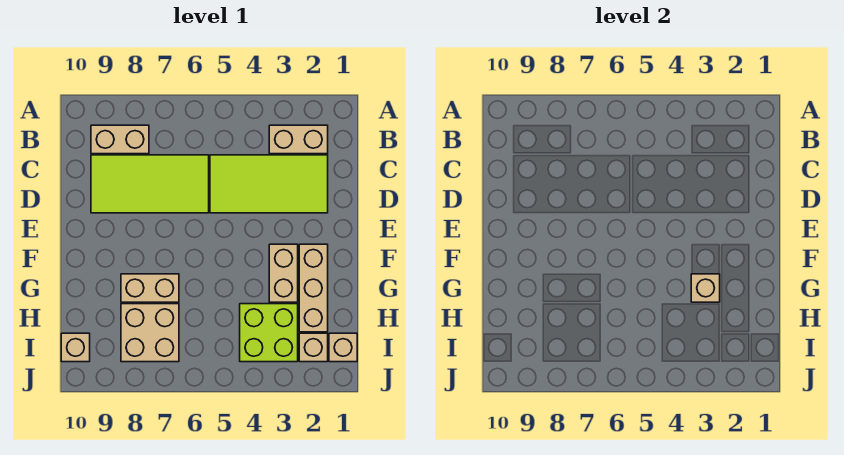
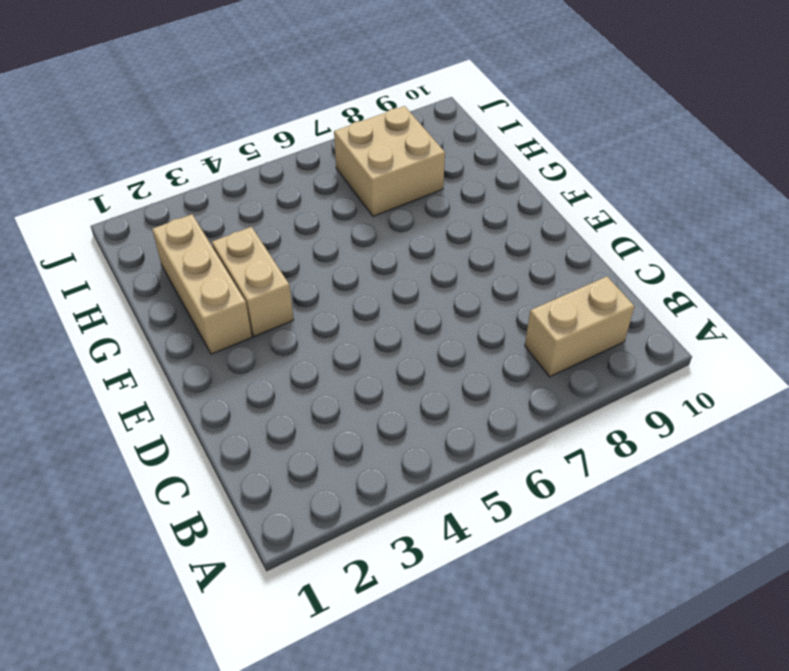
none -> tan 1x2 brick [269,125,328,154]
none -> lime 2x4 tile [210,155,328,213]
none -> lime 2x4 tile [91,155,209,213]

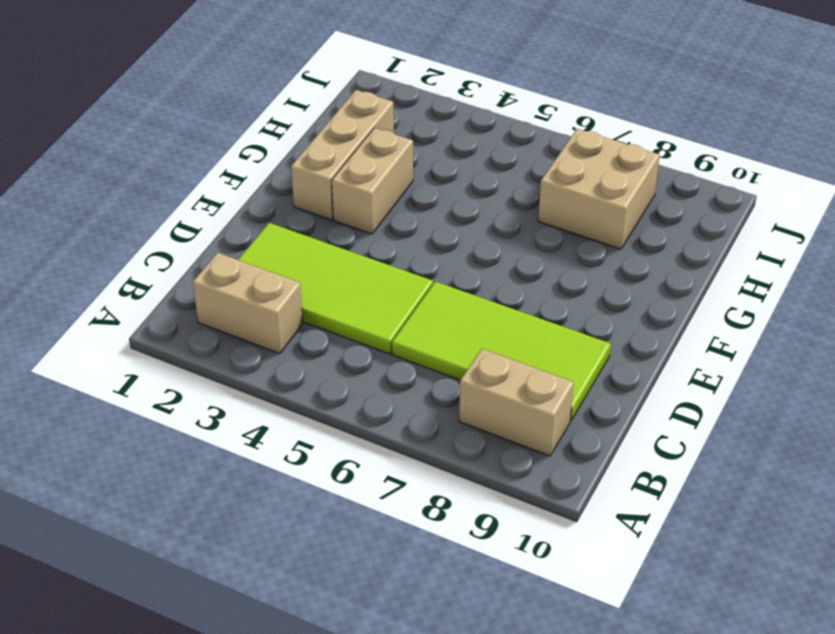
none -> tan 1x2 brick [121,274,179,302]
none -> lime 2x2 brick [240,304,298,362]
none -> tan 1x1 brick [329,333,357,362]

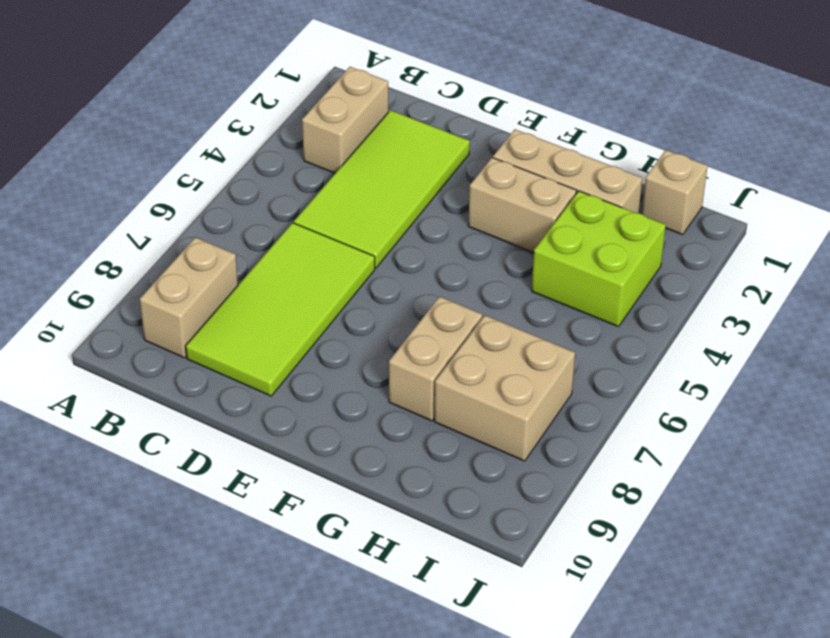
none -> tan 1x1 brick [299,333,328,362]
none -> tan 1x1 brick [61,333,90,362]
none -> tan 1x1 brick [691,274,720,302]

